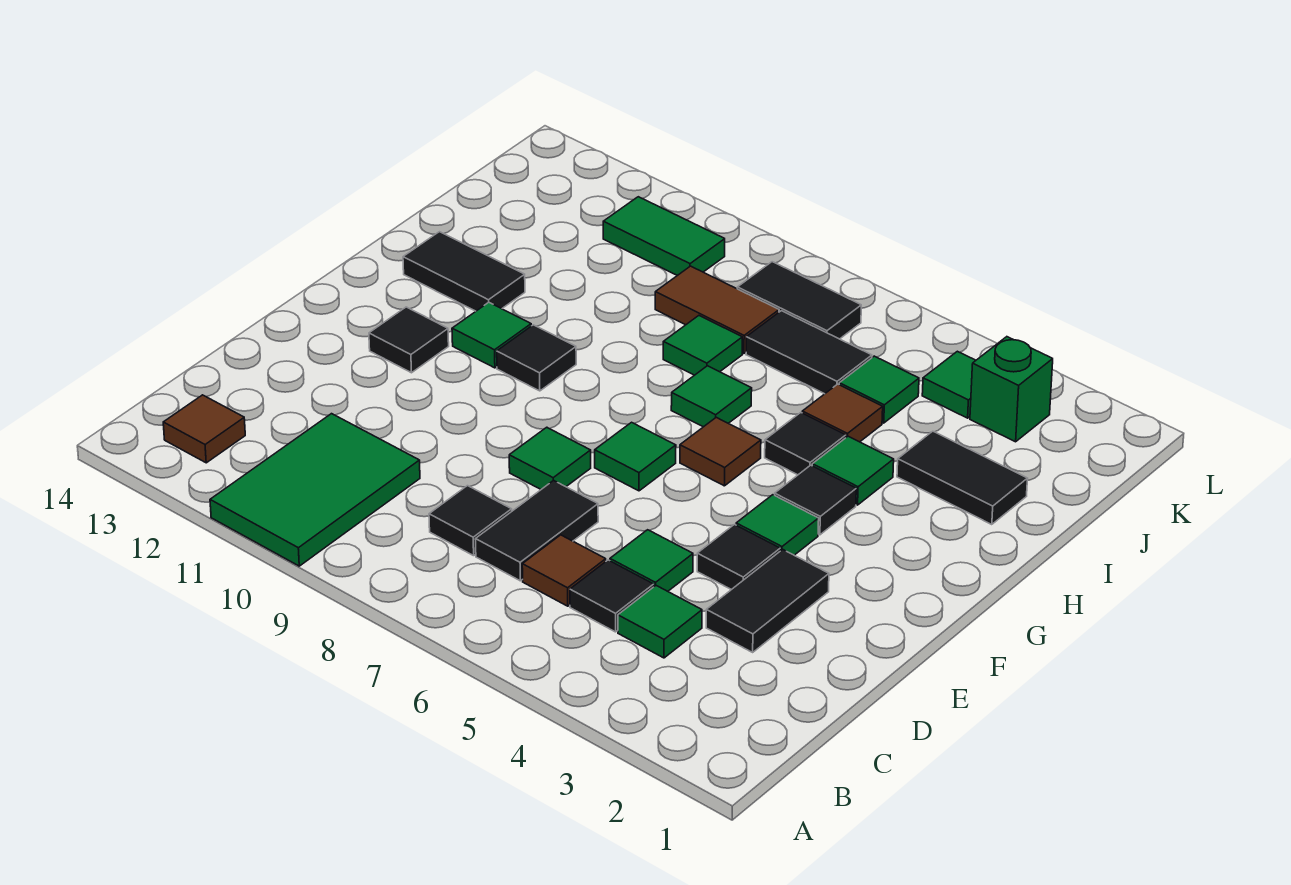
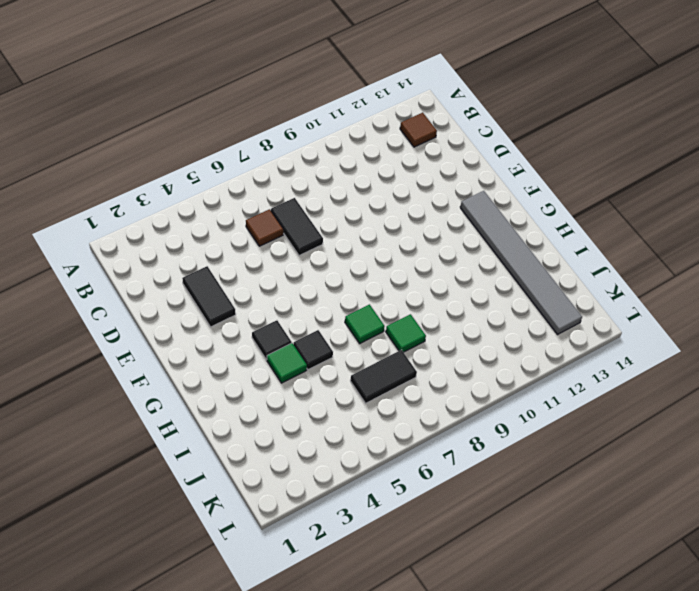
grey 1x6 tile [460,191,582,334] -> black 1x2 tile [403,232,525,311]
none -> green 2x3 tile [210,414,420,566]
none -> green 1x1 tile [618,586,702,658]
none -> black 1x1 tile [570,560,654,632]
none -> black 1x1 tile [429,486,512,556]

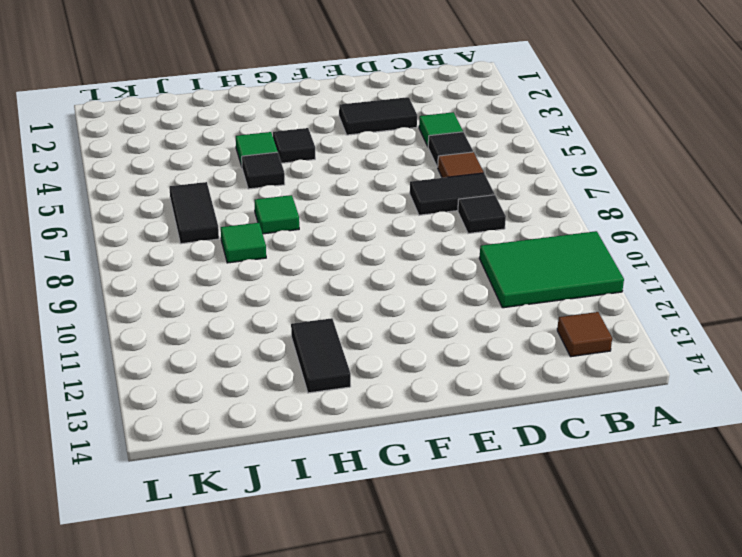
none -> green 1x1 tile [610,530,693,591]
none -> black 1x1 tile [697,525,780,590]
none -> green 1x1 tile [509,427,591,489]
none -> green 1x1 tile [736,495,819,555]

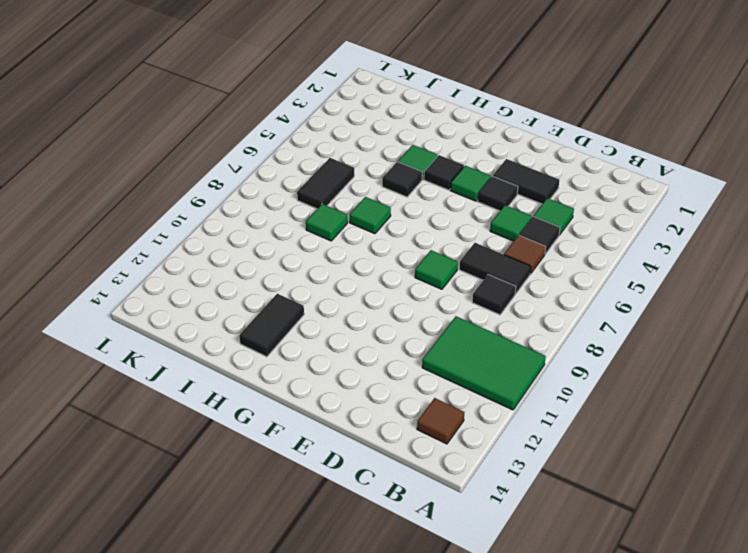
none -> green 1x1 tile [595,422,676,491]
none -> black 1x1 tile [369,307,449,373]
none -> brown 1x1 tile [680,417,761,486]
none -> black 1x1 tile [497,325,576,391]

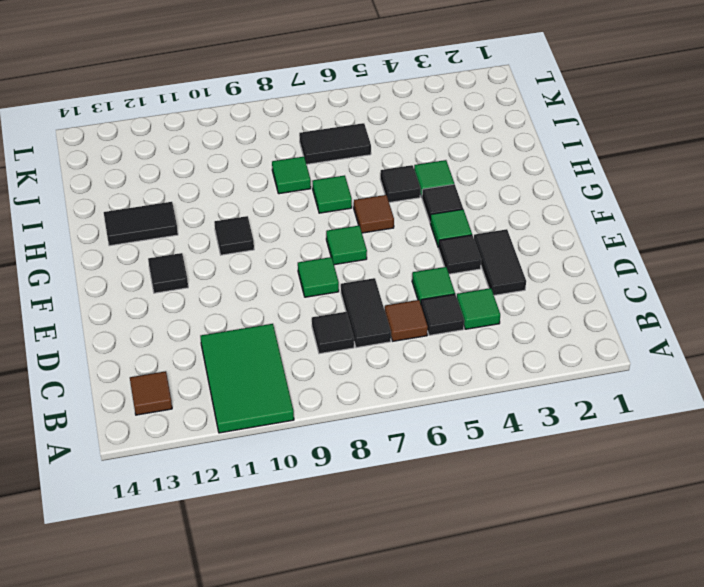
none -> green 1x1 tile [452,302,531,368]
none -> black 1x2 tile [897,431,1028,525]
none -> brown 1x1 tile [802,384,883,442]
none -> green 1x1 tile [839,356,919,423]

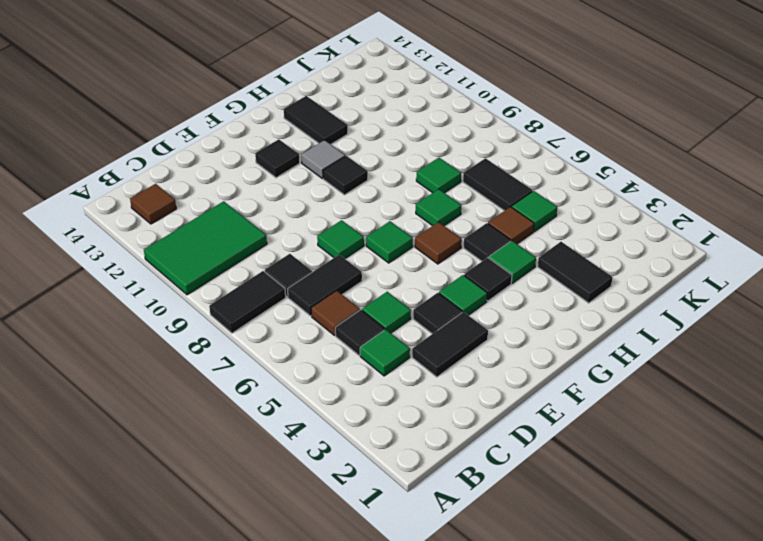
black 1x2 tile [209,271,286,333] -> black 1x2 tile turned to [737,262,861,339]
grey 1x1 tile [301,140,345,179] -> green 1x1 tile [452,302,531,368]
none -> brown 1x2 tile [655,266,779,354]
none -> green 1x1 brick [970,337,1053,442]
none -> green 1x1 tile [922,351,976,418]
none -> green 1x2 tile [603,197,725,276]

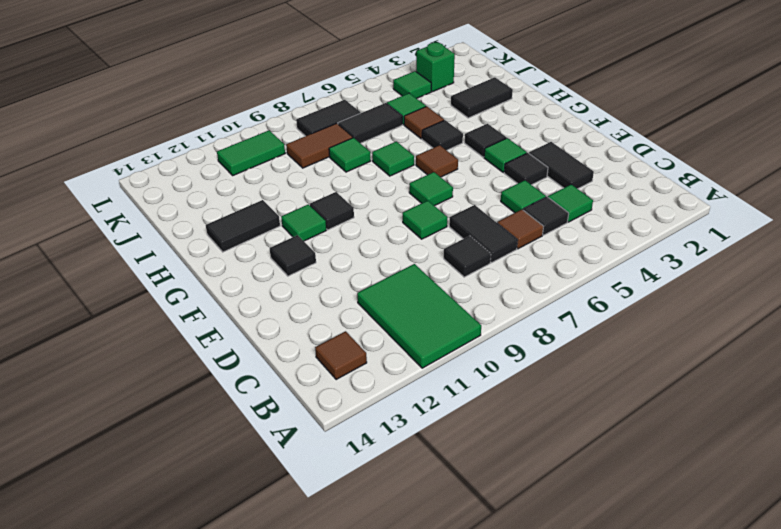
none -> green 1x1 tile [812,436,894,505]

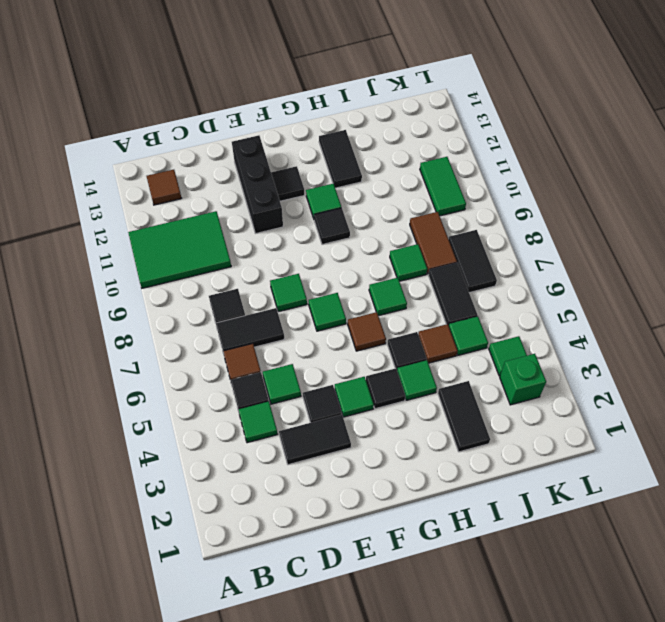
black 1x3 brick [232,135,283,234] -> none

